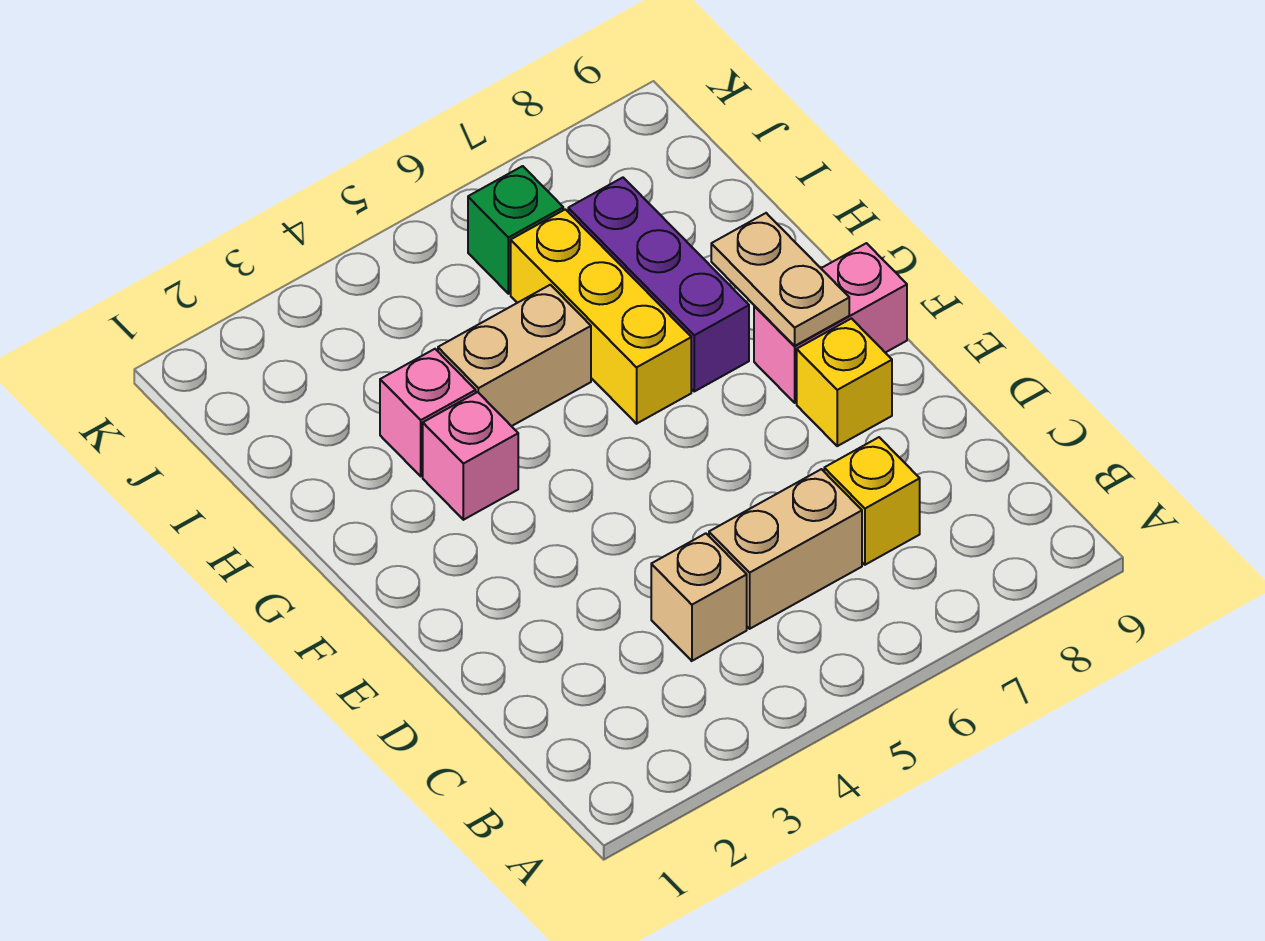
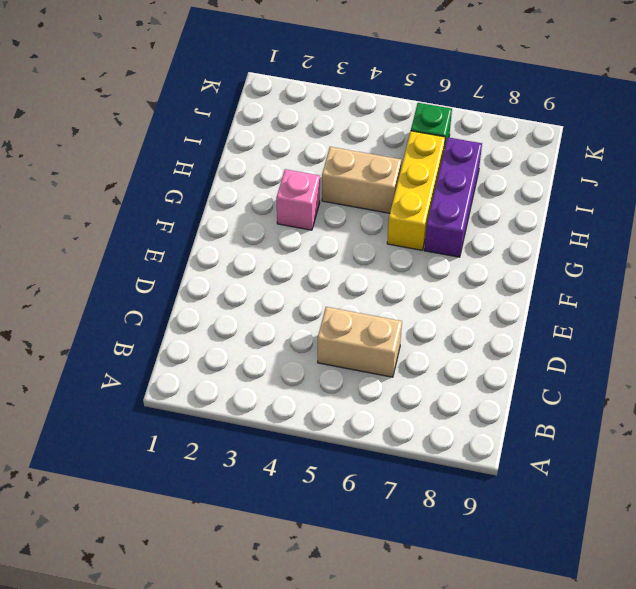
none -> tan 1x1 brick [651,533,747,661]
none -> yellow 1x1 brick [824,437,920,565]
none -> yellow 1x1 brick [797,319,892,446]

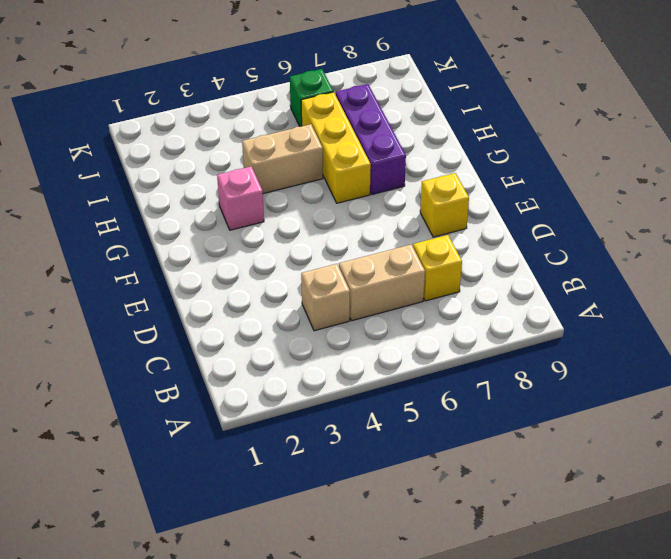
none -> pink 1x2 brick [754,243,907,403]
none -> pink 1x1 brick [380,349,476,476]
none -> tan 1x2 plate [711,213,849,346]

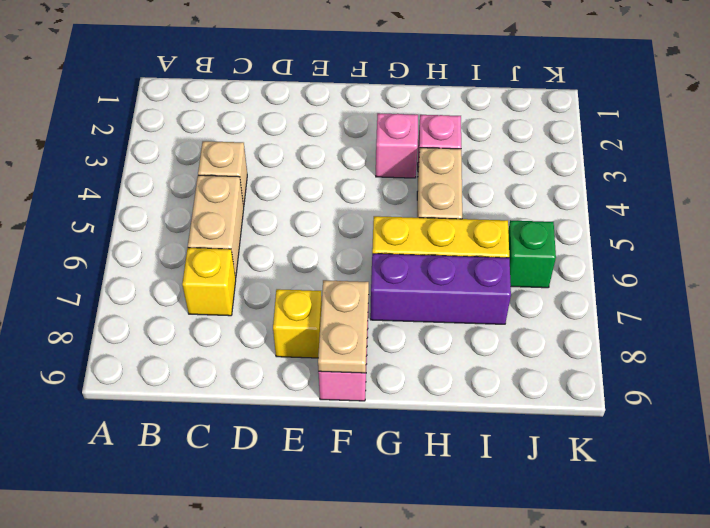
tan 1x2 plate [318,280,369,373] -> tan 1x2 plate turned to [711,213,849,346]

